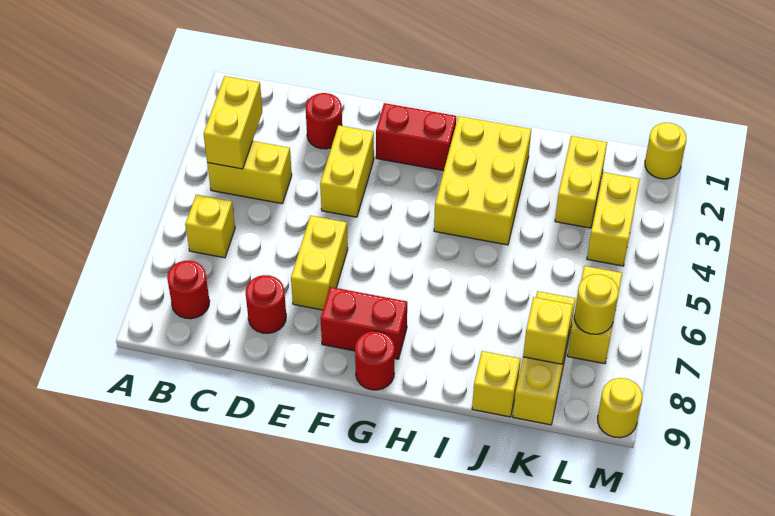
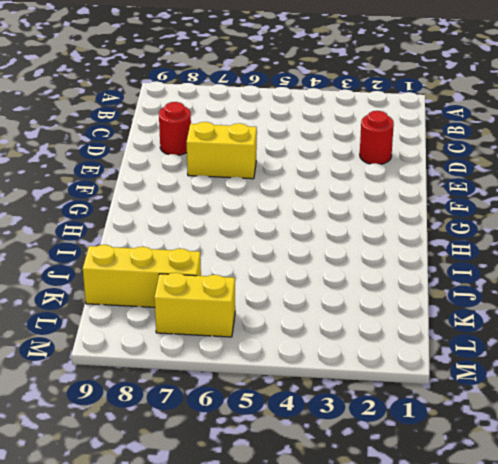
none -> yellow 1x2 brick [207,141,292,204]
none -> yellow 1x1 brick [185,195,235,258]
none -> red 1x1 round brick [167,261,210,319]

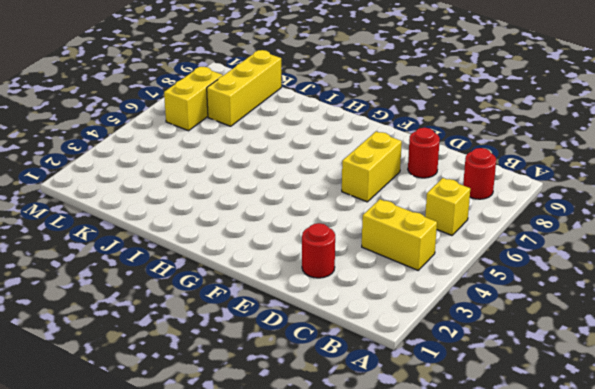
none -> yellow 1x2 brick [320,125,374,217]
none -> red 1x2 brick [376,103,456,171]
none -> red 1x2 brick [321,287,407,359]

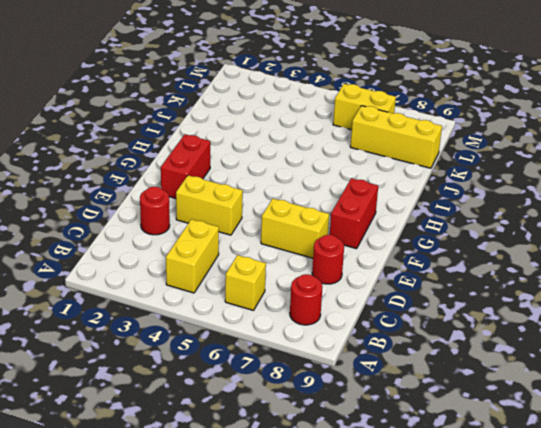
none -> red 1x1 round brick [355,331,395,390]
none -> yellow 2x3 brick [434,116,531,245]
none -> yellow 1x1 brick [472,351,521,417]

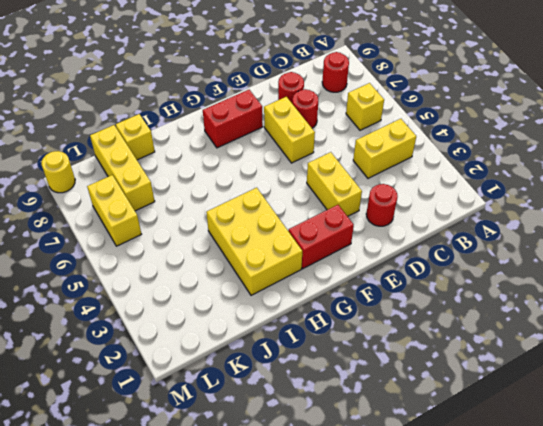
red 1x1 round brick [292,89,318,128] -> red 1x1 round brick moved to [355,331,395,390]
none -> yellow 1x2 brick [555,136,607,228]
none -> yellow 1x2 brick [587,172,640,266]
none -> yellow 1x1 round brick [645,123,686,179]

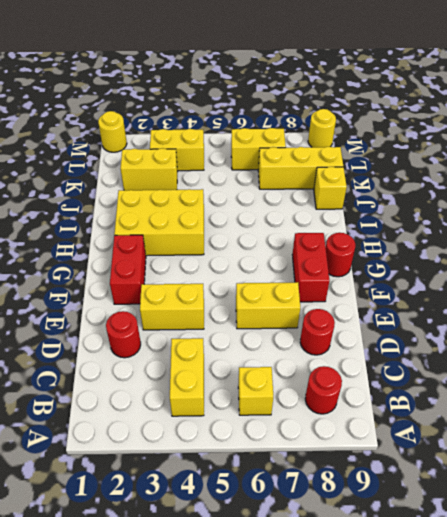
none -> yellow 1x2 brick [204,76,262,169]
none -> yellow 1x1 brick [523,297,573,364]
none -> yellow 1x1 round brick [574,274,618,334]

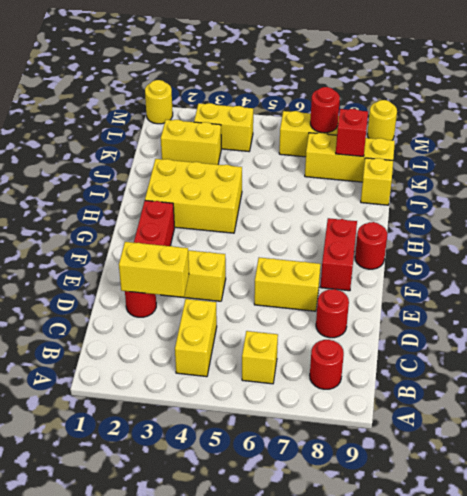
yellow 1x2 brick [119,242,189,297] -> yellow 1x2 brick moved to [204,76,262,169]
red 1x1 brick [336,109,368,157] -> yellow 1x1 brick [523,297,573,364]
red 1x1 round brick [310,87,340,133] -> yellow 1x1 round brick [574,274,618,334]

